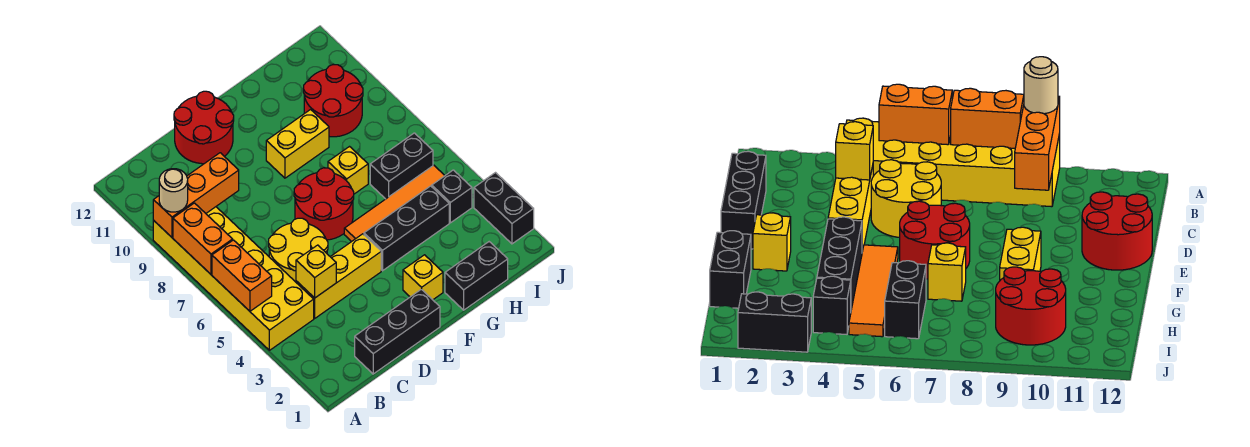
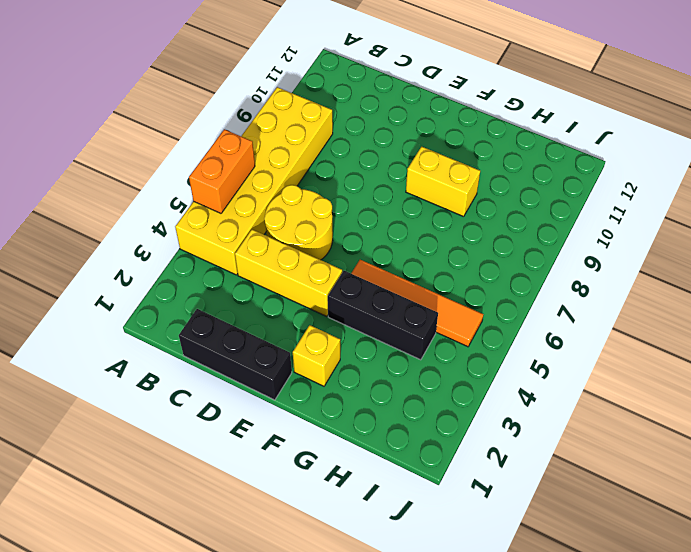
none -> red 2x2 round brick [174,91,234,164]
none -> red 2x2 round brick [294,168,354,240]
none -> black 1x2 brick [445,242,508,310]

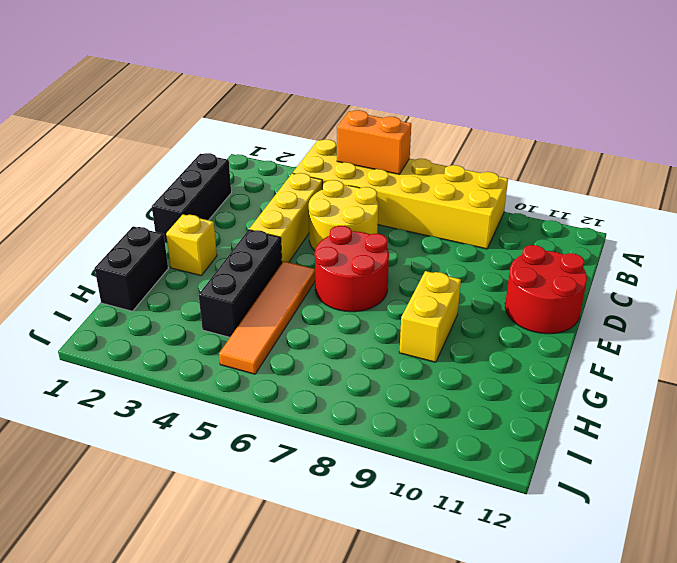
none -> yellow 1x1 brick [328,147,368,194]
none -> black 1x2 brick [370,133,433,199]
none -> red 2x2 round brick [303,65,363,137]

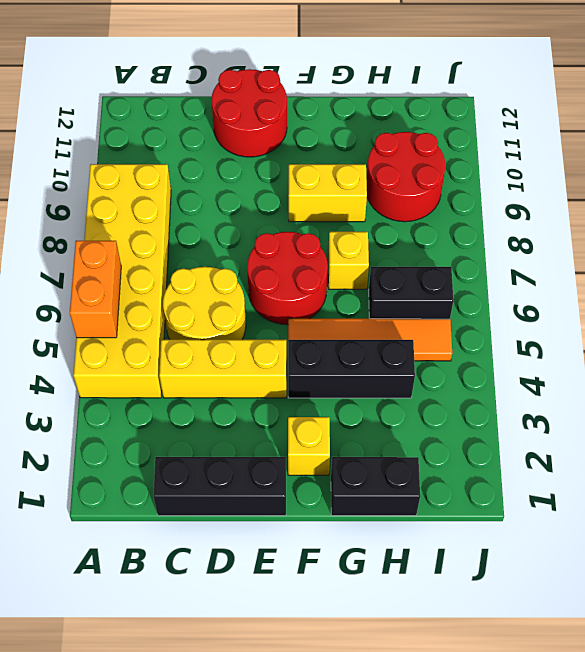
none -> black 1x1 brick [432,170,472,223]
none -> black 1x2 brick [474,173,534,244]
none -> orange 1x2 brick [173,203,233,274]

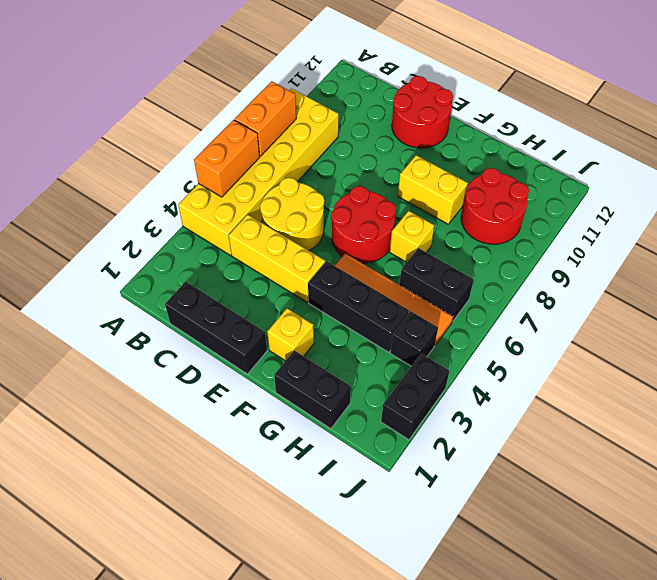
none -> orange 1x3 brick [153,153,239,237]
none -> yellow 1x1 brick [296,245,336,298]
none -> tan 1x1 round brick [159,169,188,212]

